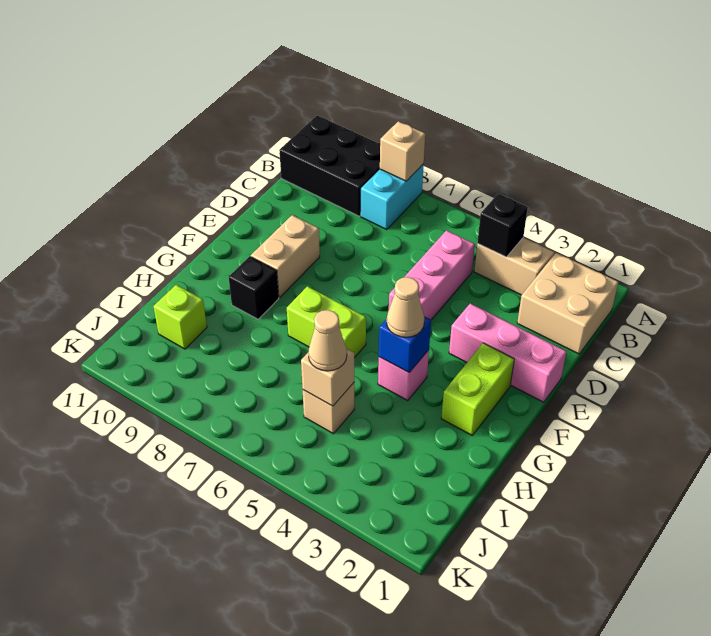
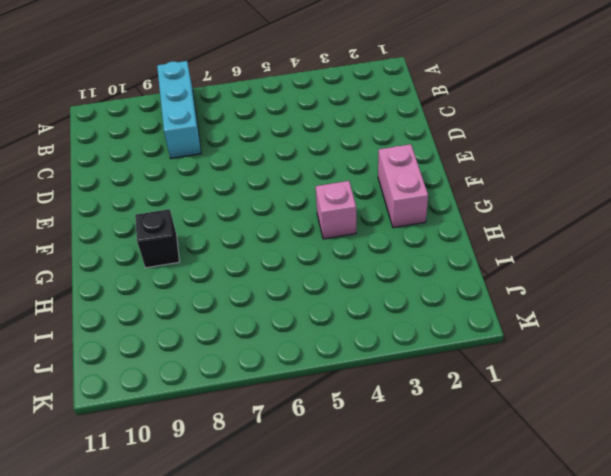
cyan 1x3 brick [157,61,201,158] -> cyan 1x2 brick [361,164,424,230]
pink 1x2 brick [378,144,428,228] -> lime 1x2 brick [441,343,514,435]
none -> black 2x3 brick [279,116,380,216]
none -> tan 2x2 brick [517,253,618,354]
none -> tan 1x2 brick [474,238,554,295]

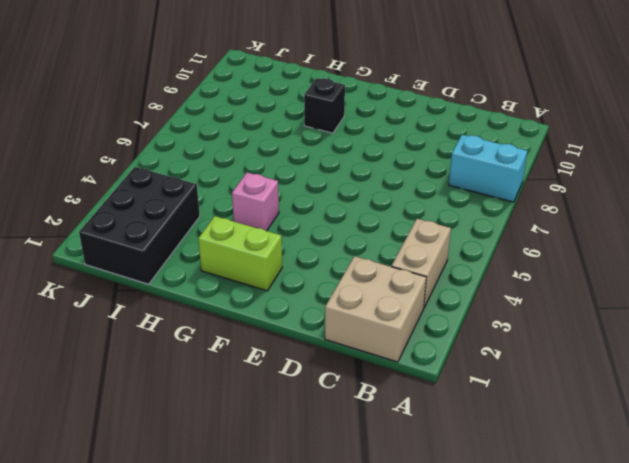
black 2x3 brick [79,167,200,284] -> black 2x3 brick moved to [279,116,380,216]
none -> pink 1x3 brick [389,231,475,320]
none -> pink 1x3 brick [449,304,566,402]
none -> tan 1x2 brick [251,215,320,297]

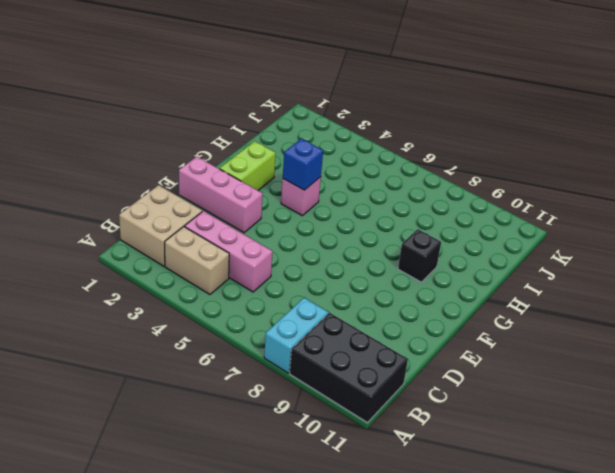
pink 1x3 brick [185,211,273,292] -> pink 1x3 brick turned to [389,231,475,320]
none -> tan 1x2 brick [251,215,320,297]
none -> lime 1x2 brick [287,286,366,358]
none -> tan 1x1 brick [303,383,354,434]

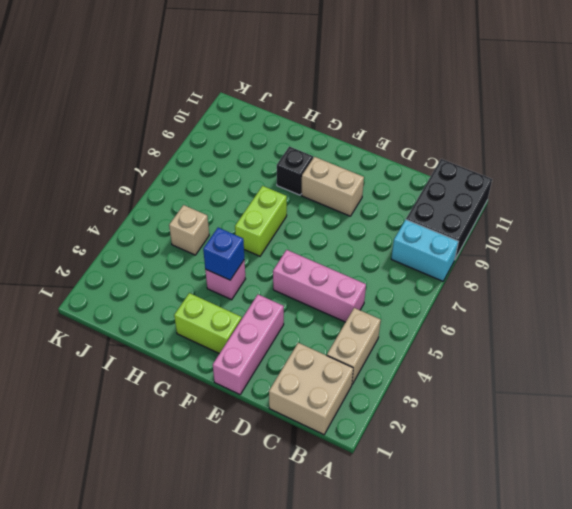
none -> lime 1x1 brick [153,285,207,349]
none -> tan 1x1 brick [380,121,425,181]
none -> black 1x1 brick [477,194,528,257]

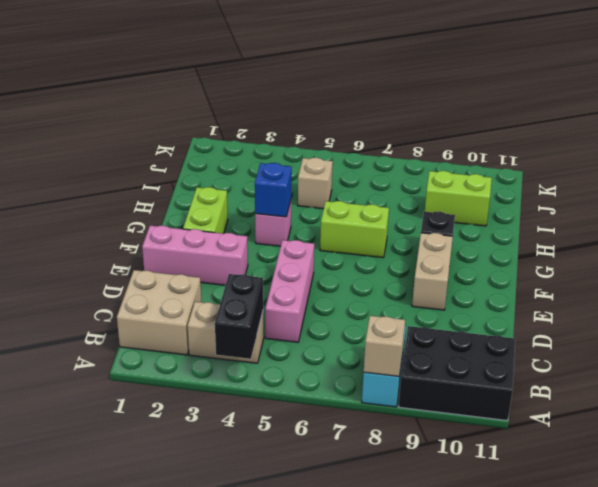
black 1x2 brick [215,274,263,359] -> black 1x1 brick [477,194,528,257]
lime 1x2 brick [425,171,492,226] -> lime 1x1 brick [153,285,207,349]
none -> tan 1x1 brick [301,348,354,406]
none -> tan 1x1 cone [387,277,424,337]
none -> tan 1x1 cone [308,310,347,371]

